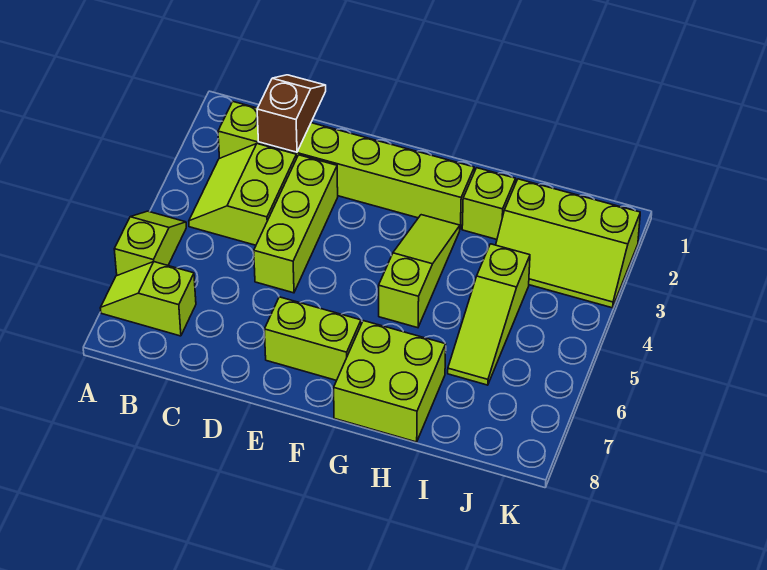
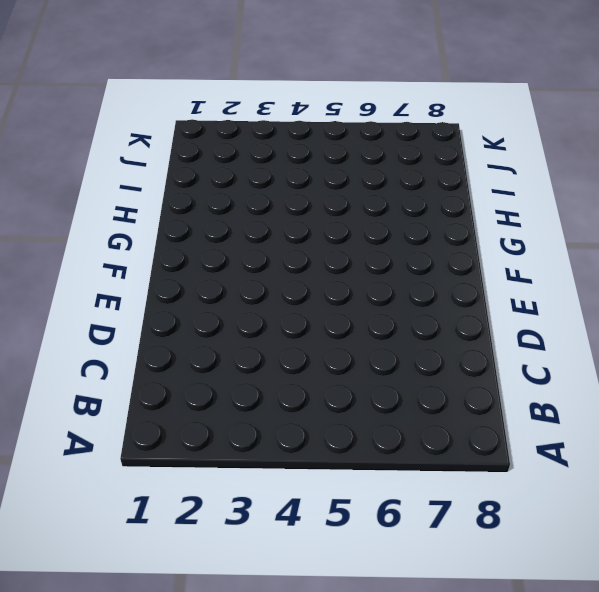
none -> lime 1x2 slope [114,211,186,275]
none -> lime 1x2 slope [100,262,196,336]
none -> lime 1x6 brick [218,102,474,229]

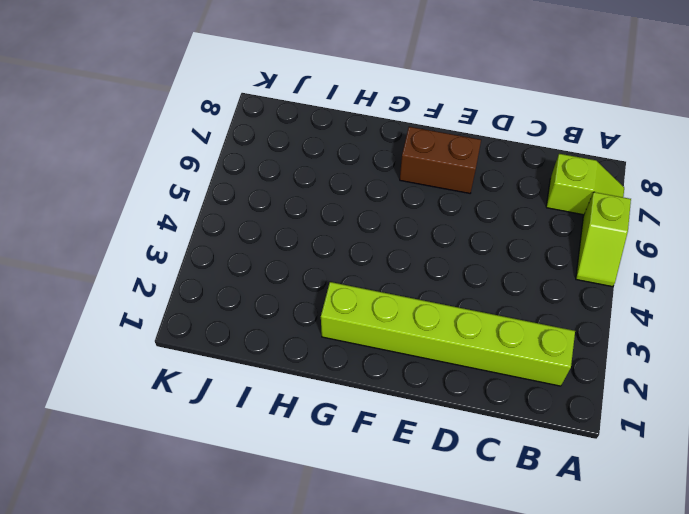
brown 1x2 brick [400,127,481,193] -> lime 1x2 brick [264,297,361,380]
none -> lime 2x2 slope [189,144,297,245]
none -> lime 1x3 brick [254,155,338,293]
none -> lime 1x3 slope [379,215,460,328]

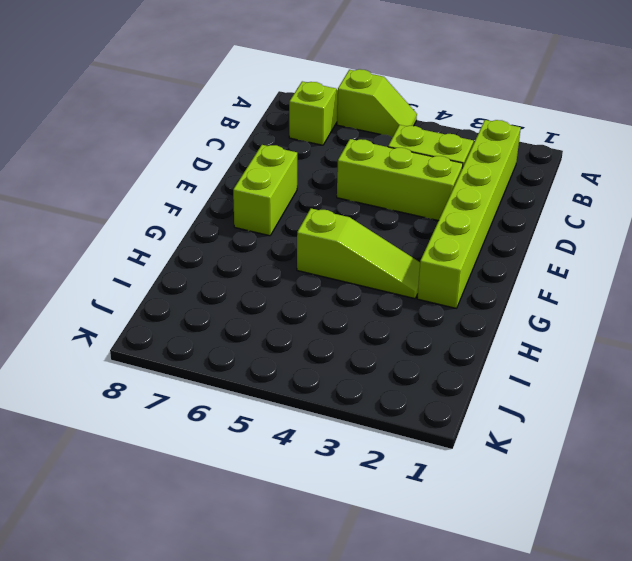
none -> lime 2x2 brick [334,321,446,442]
none -> lime 1x1 brick [462,168,516,239]
none -> lime 2x3 slope [496,179,640,308]

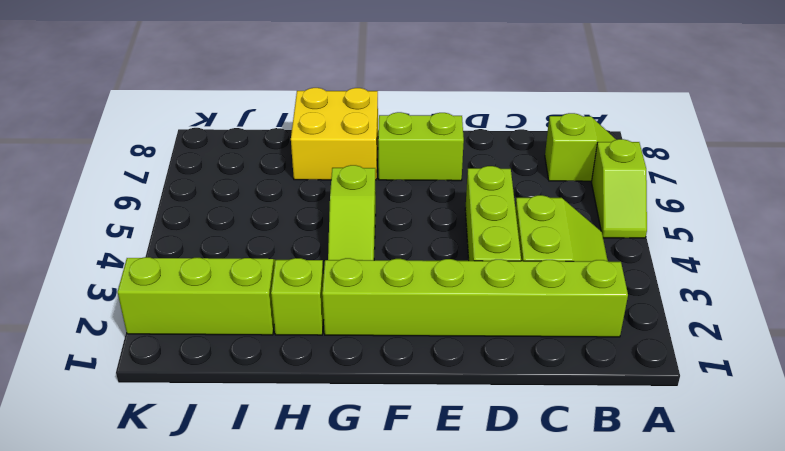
yellow 2x2 brick [291,88,378,180] -> lime 2x2 brick [334,321,446,442]
none -> lime 1x3 slope [448,244,530,385]
none -> brown 1x2 slope [257,75,326,152]

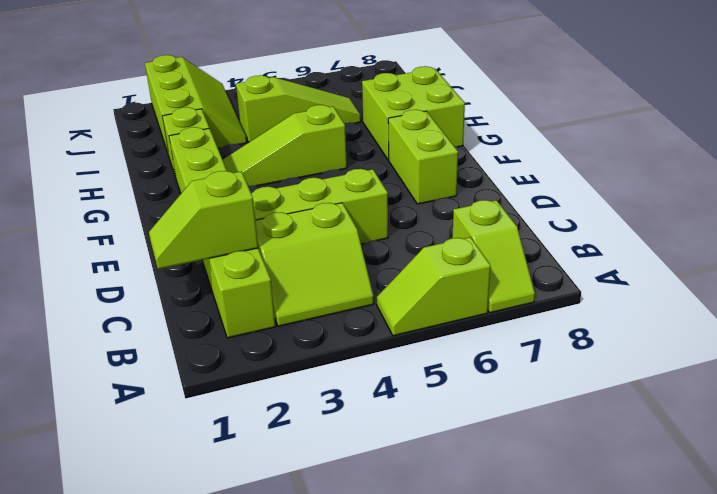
lime 1x2 slope [149,171,258,269] -> brown 1x2 slope [257,75,326,152]

